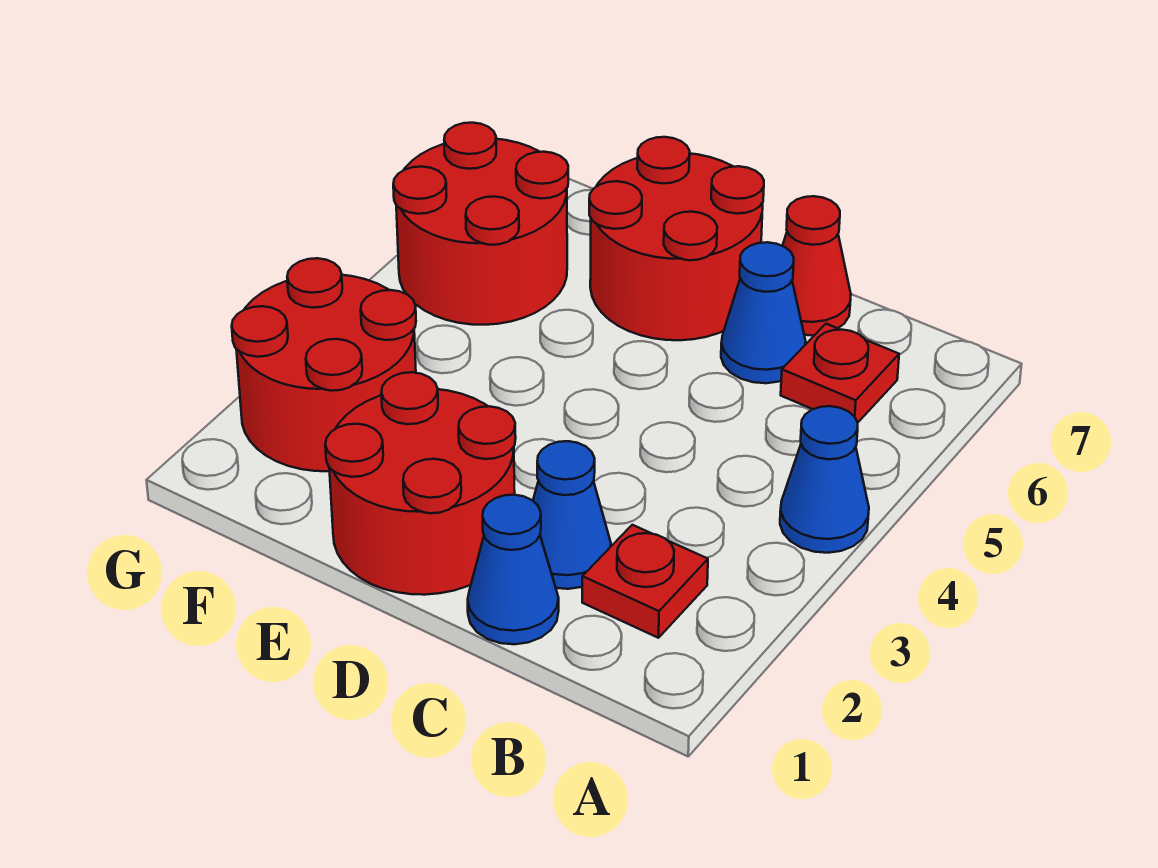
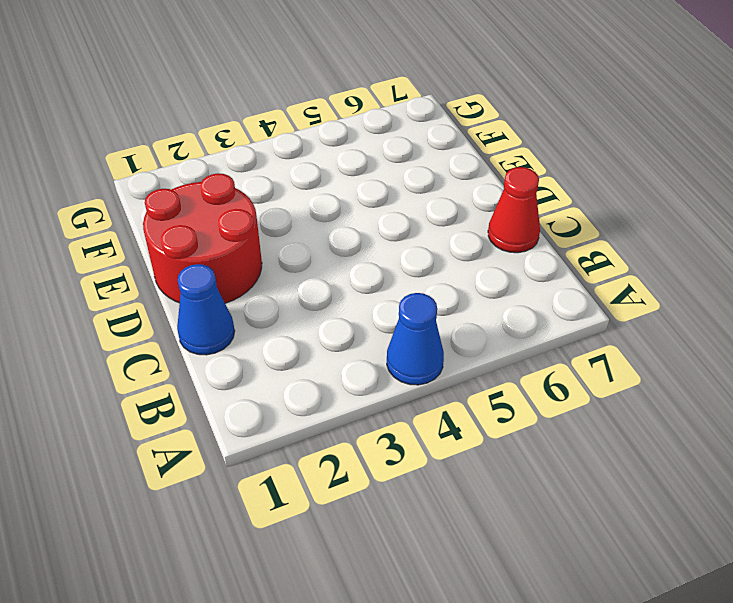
none -> red 1x1 plate [582,525,708,638]
none -> red 1x1 plate [781,324,899,422]

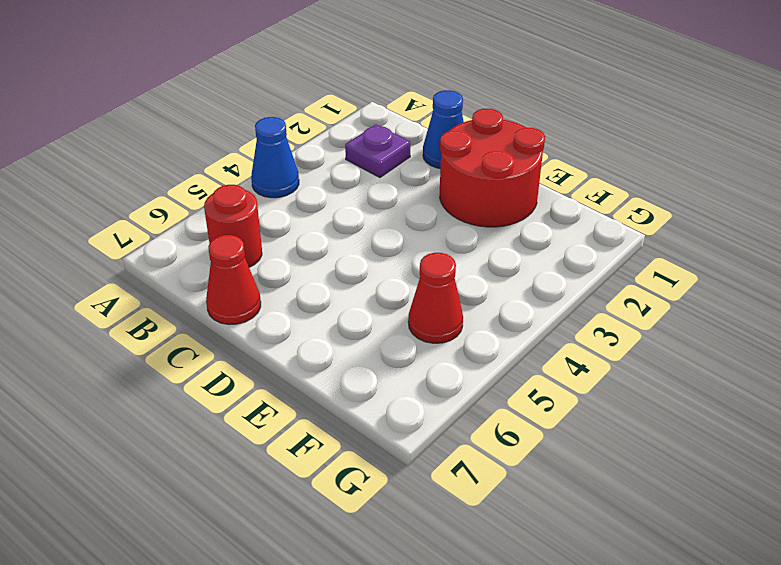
purple 1x1 plate [345,125,410,177] -> red 1x1 plate [582,525,708,638]
red 1x1 round brick [204,185,262,267] -> red 1x1 plate [781,324,899,422]
red 1x1 cone [408,253,463,343] -> red 2x2 round brick [393,123,568,325]
none -> blue 1x1 cone [533,441,611,589]
none -> blue 1x1 cone [721,242,806,383]

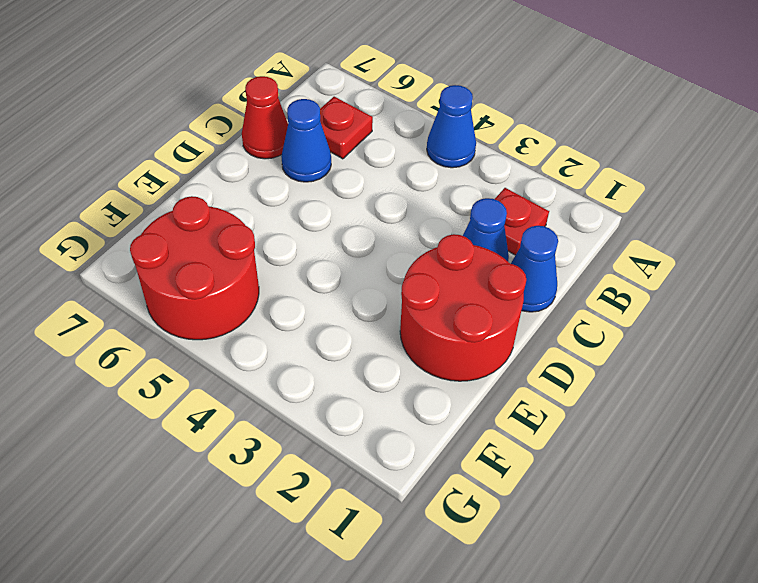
none -> red 2x2 round brick [589,137,764,340]
none -> red 2x2 round brick [232,258,416,471]

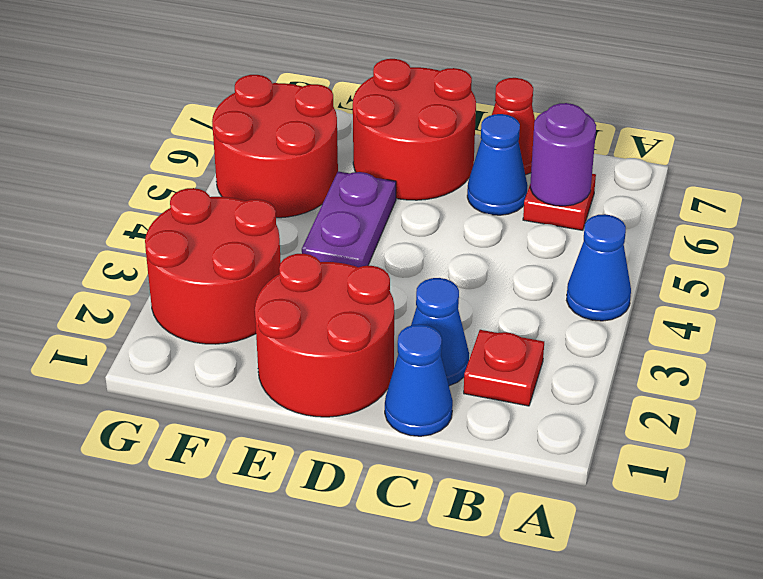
purple 1x1 round brick [530,103,596,206] -> none
purple 1x2 plate [302,172,396,267] -> none

